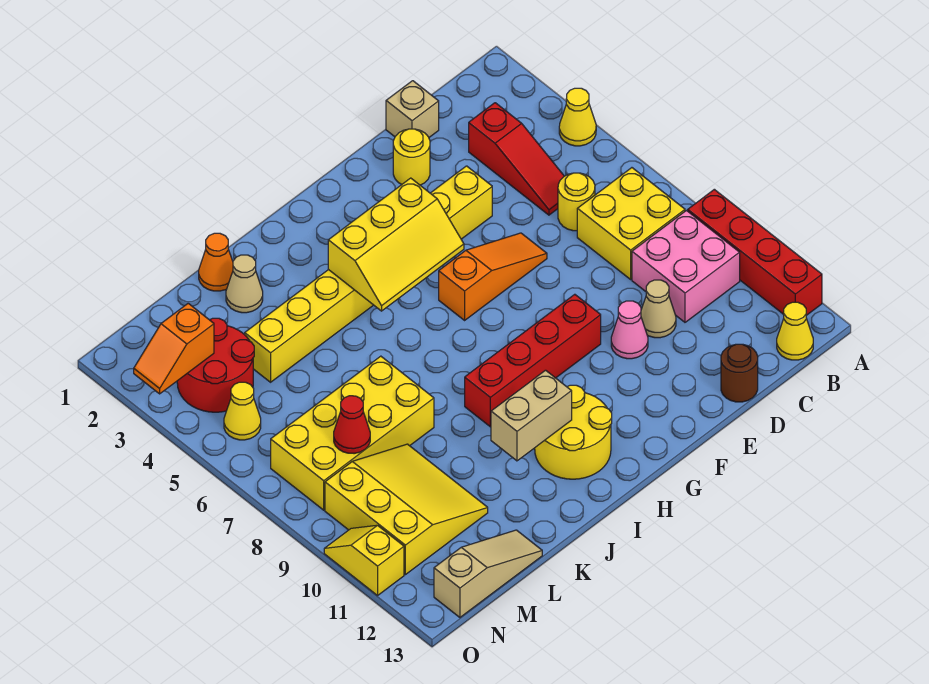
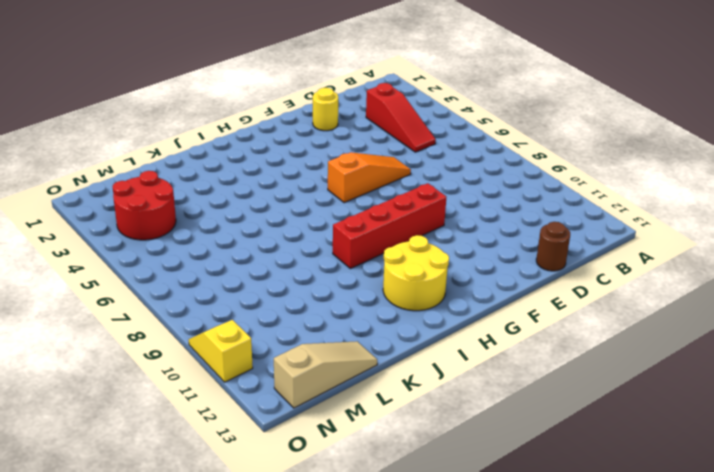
none -> yellow 1x1 cone [559,88,596,146]
none -> red 1x4 brick [688,189,822,315]
none -> yellow 2x2 brick [577,168,685,279]

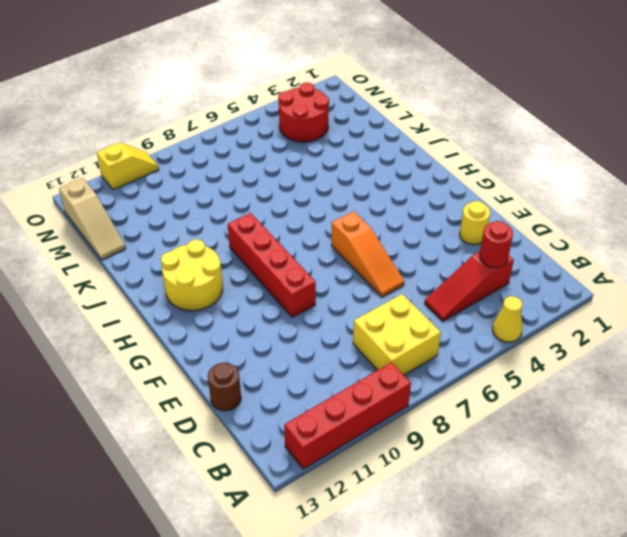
red 1x1 round brick [480,221,513,267] -> none
none -> pink 2x2 brick [632,211,740,322]
none -> yellow 1x1 cone [777,302,813,360]
none -> yellow 1x1 round brick [558,173,595,231]

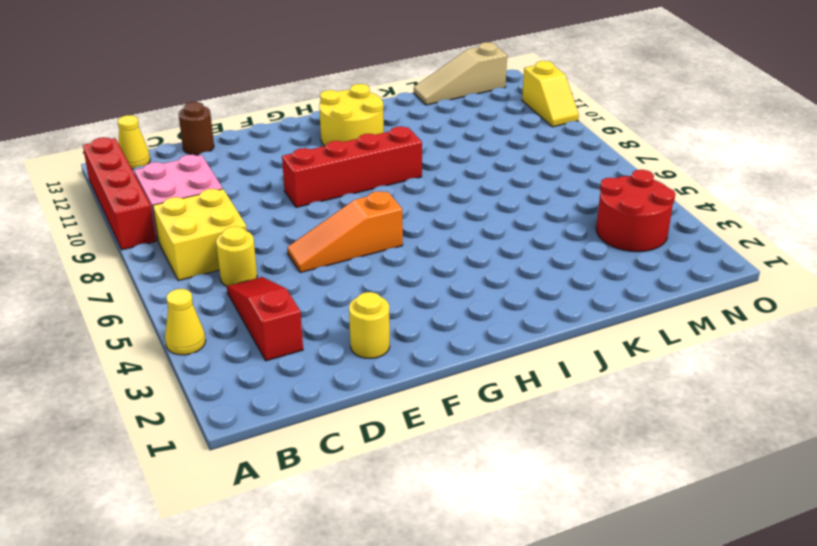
none -> tan 1x1 brick [386,81,439,137]
none -> tan 1x1 cone [641,280,676,338]
none -> yellow 1x8 brick [245,166,492,382]

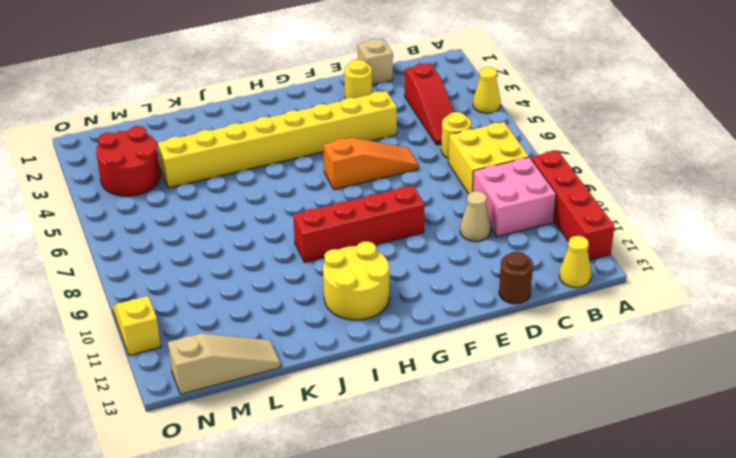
none -> pink 1x1 cone [611,301,648,359]
none -> orange 1x1 cone [199,233,233,291]
none -> tan 1x1 cone [226,255,263,313]

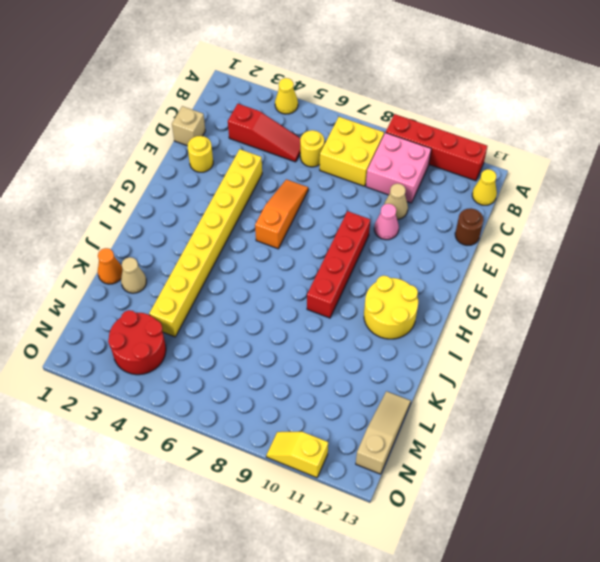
none -> yellow 2x4 brick [271,356,434,510]
none -> yellow 3x3 slope [325,444,488,575]
none -> yellow 1x1 cone [224,382,261,440]

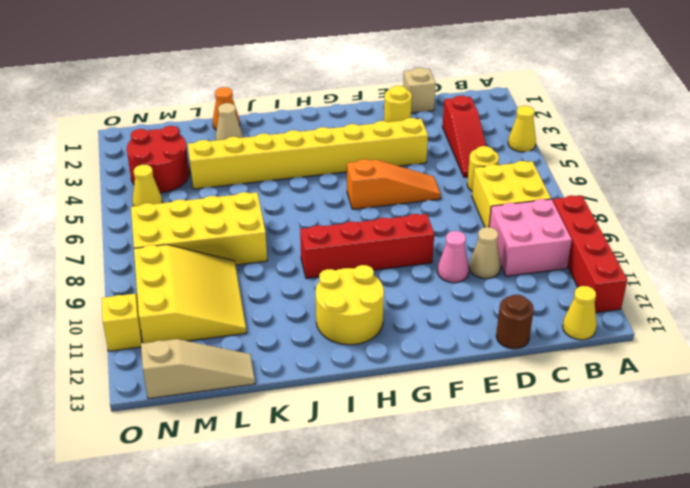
none -> yellow 2x3 slope [328,178,464,311]
none -> tan 1x2 brick [491,370,572,461]
none -> red 1x1 cone [334,396,370,454]

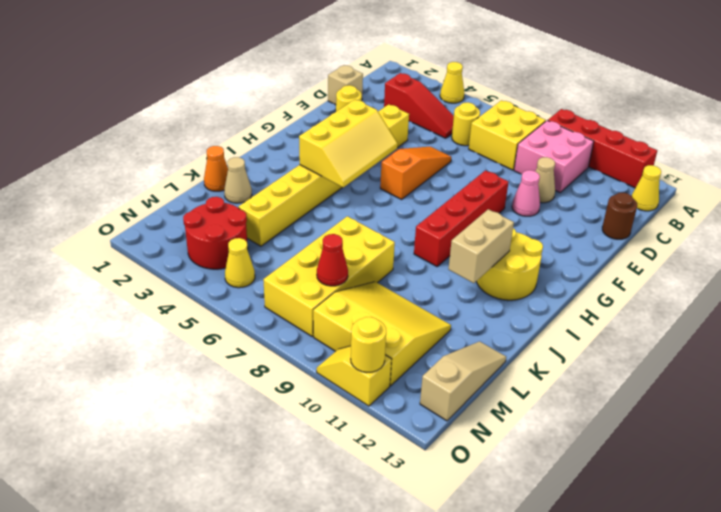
yellow 1x1 round brick [351,317,386,372] -> none
none -> orange 1x2 slope [134,303,214,394]

